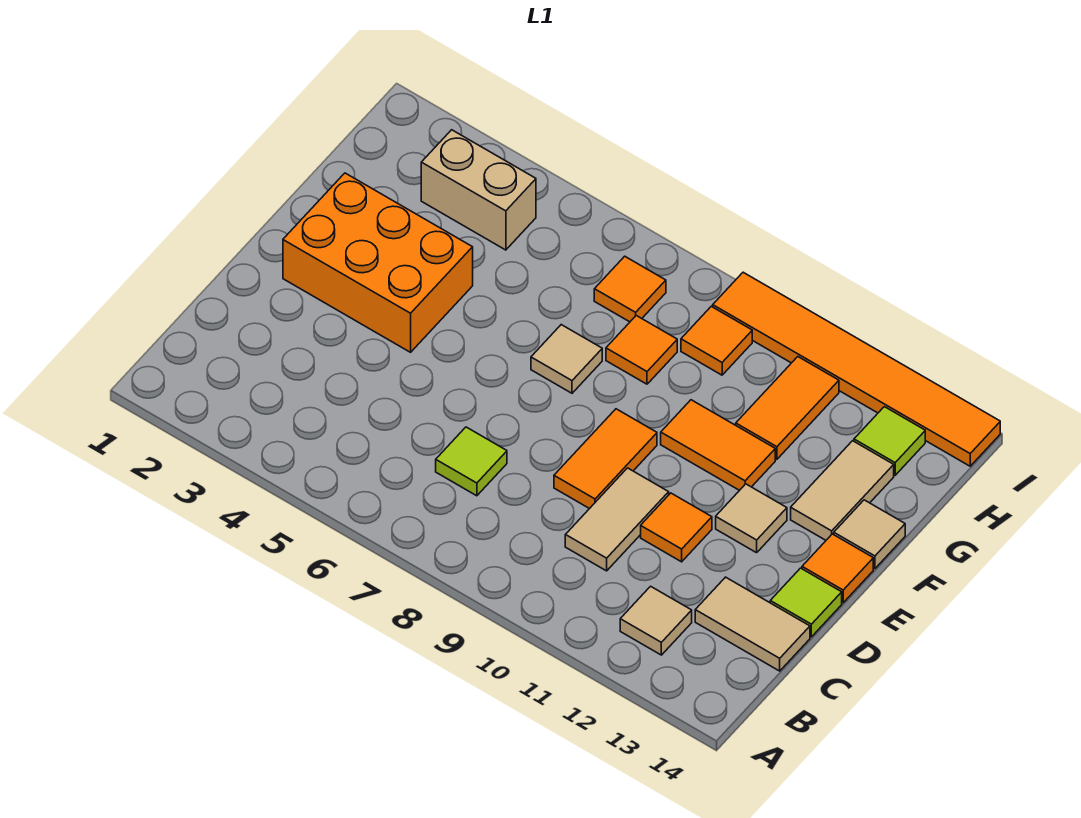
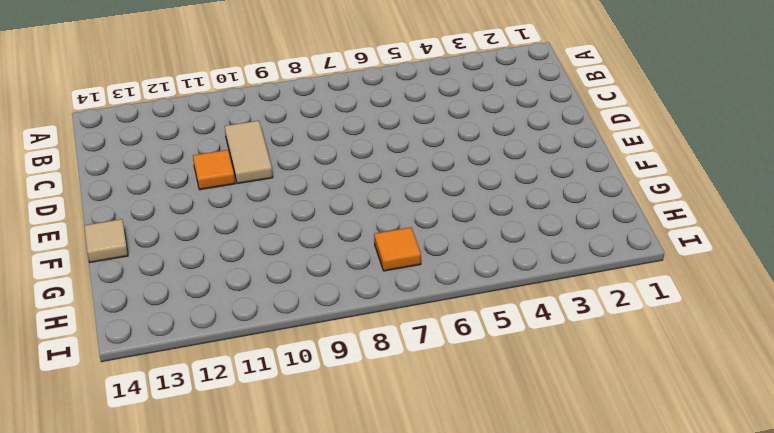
none -> tan 1x1 tile [620,586,692,655]
none -> lime 1x1 tile [436,427,507,496]
none -> tan 1x2 tile [695,577,810,671]

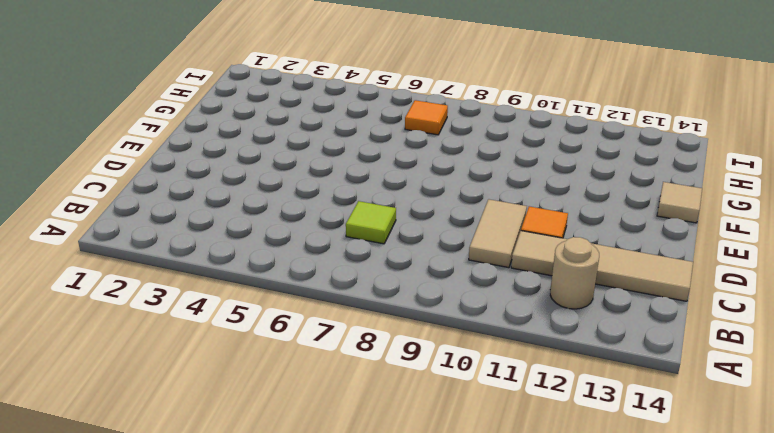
tan 1x1 round brick [550,237,599,309] -> tan 1x1 tile [620,586,692,655]
tan 1x4 tile [511,231,693,301] -> tan 1x2 tile [695,577,810,671]
none -> orange 1x2 tile [554,409,657,509]
none -> lime 1x1 tile [770,568,842,637]
none -> orange 2x3 brick [283,173,473,352]

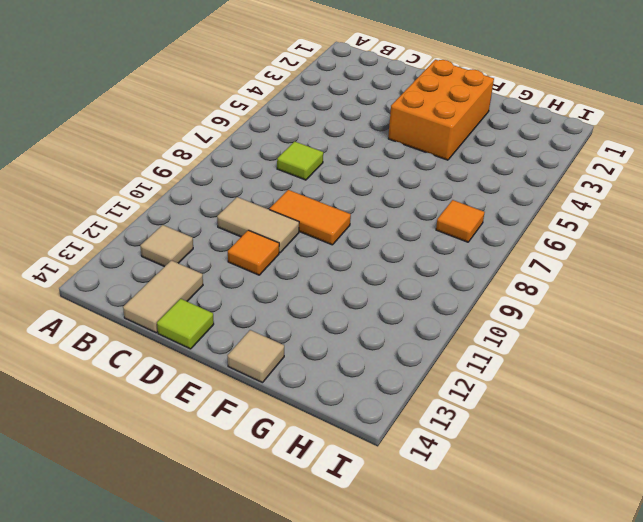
none -> tan 1x1 tile [716,484,787,553]
none -> orange 1x1 tile [802,534,873,603]
none -> tan 1x1 tile [531,325,602,393]

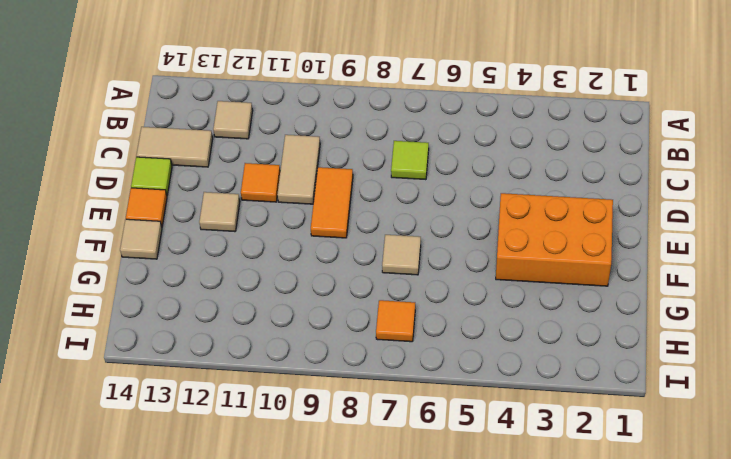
none -> orange 1x2 tile [661,400,775,490]
none -> tan 1x2 tile [791,441,894,540]
none -> orange 1x1 tile [606,316,677,384]

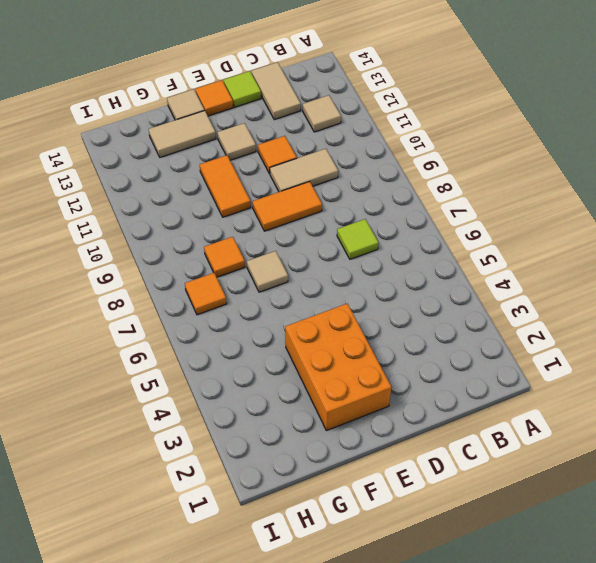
none -> orange 1x2 tile [736,357,839,459]
none -> tan 1x2 brick [421,130,536,250]
none -> orange 1x1 tile [681,306,752,375]

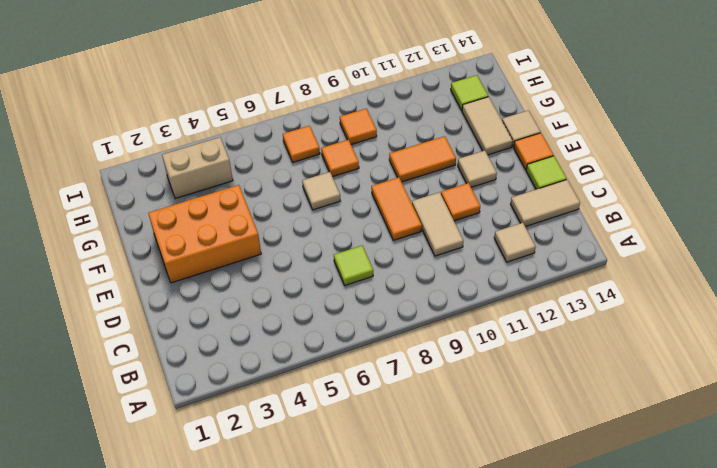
none -> orange 1x2 tile [736,357,839,459]
none -> orange 1x6 tile [713,272,1000,466]

